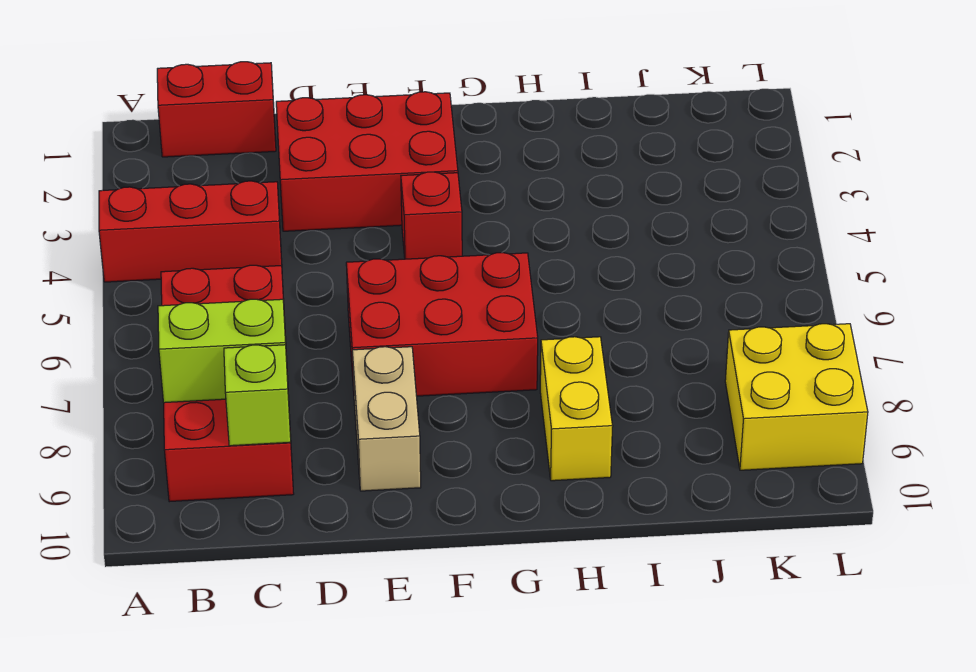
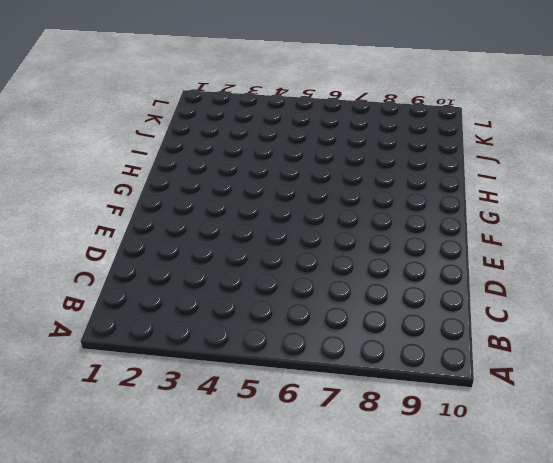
none -> red 1x3 brick [99,181,282,282]
none -> red 1x2 brick [157,62,276,157]

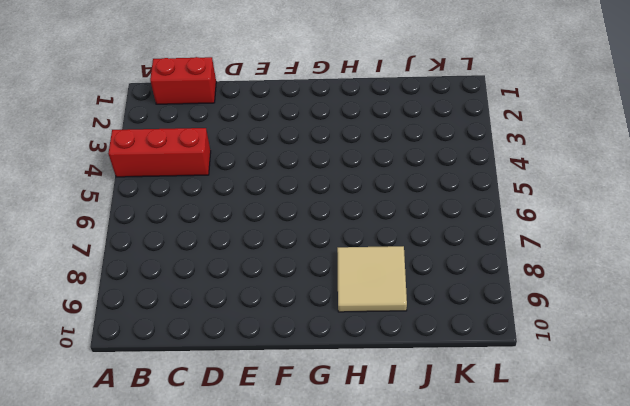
tan 2x2 tile [337,246,407,312] -> yellow 1x2 brick [540,337,613,481]
none -> red 2x4 brick [161,265,294,502]
none -> red 2x3 brick [276,92,458,231]

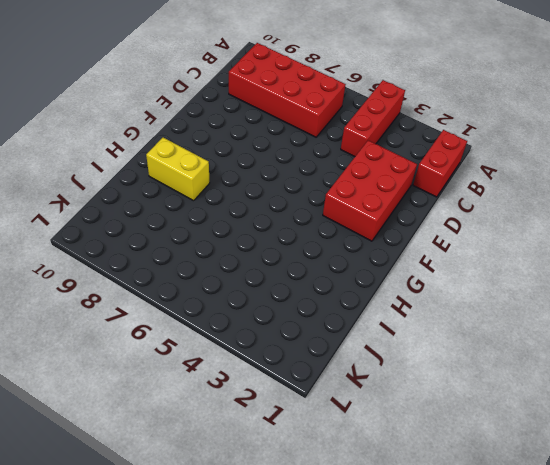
none -> red 2x3 brick [346,253,538,396]
none -> tan 1x2 brick [352,347,421,491]

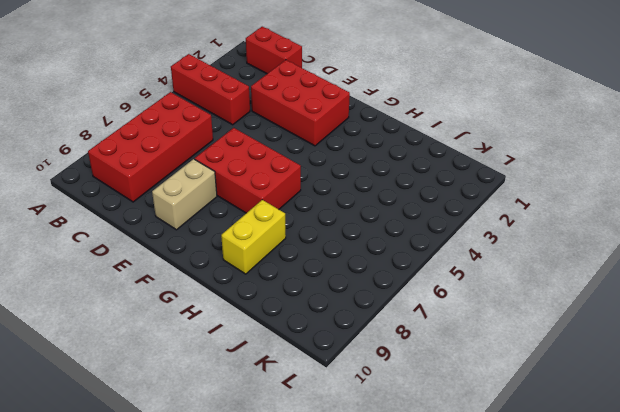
none -> red 1x1 brick [401,172,462,259]
none -> yellow 2x2 brick [725,324,868,470]

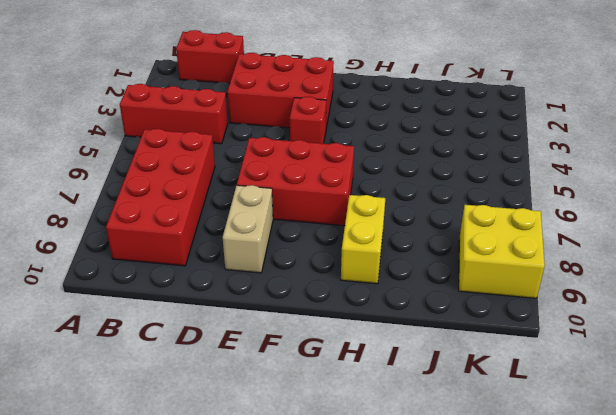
none -> lime 1x2 brick [158,299,287,403]
none -> lime 1x1 brick [224,345,291,446]

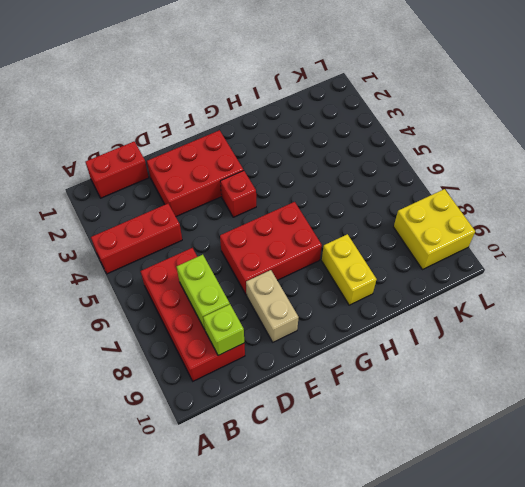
lime 1x2 brick [177,255,230,329] -> lime 1x2 brick turned to [158,299,287,403]

